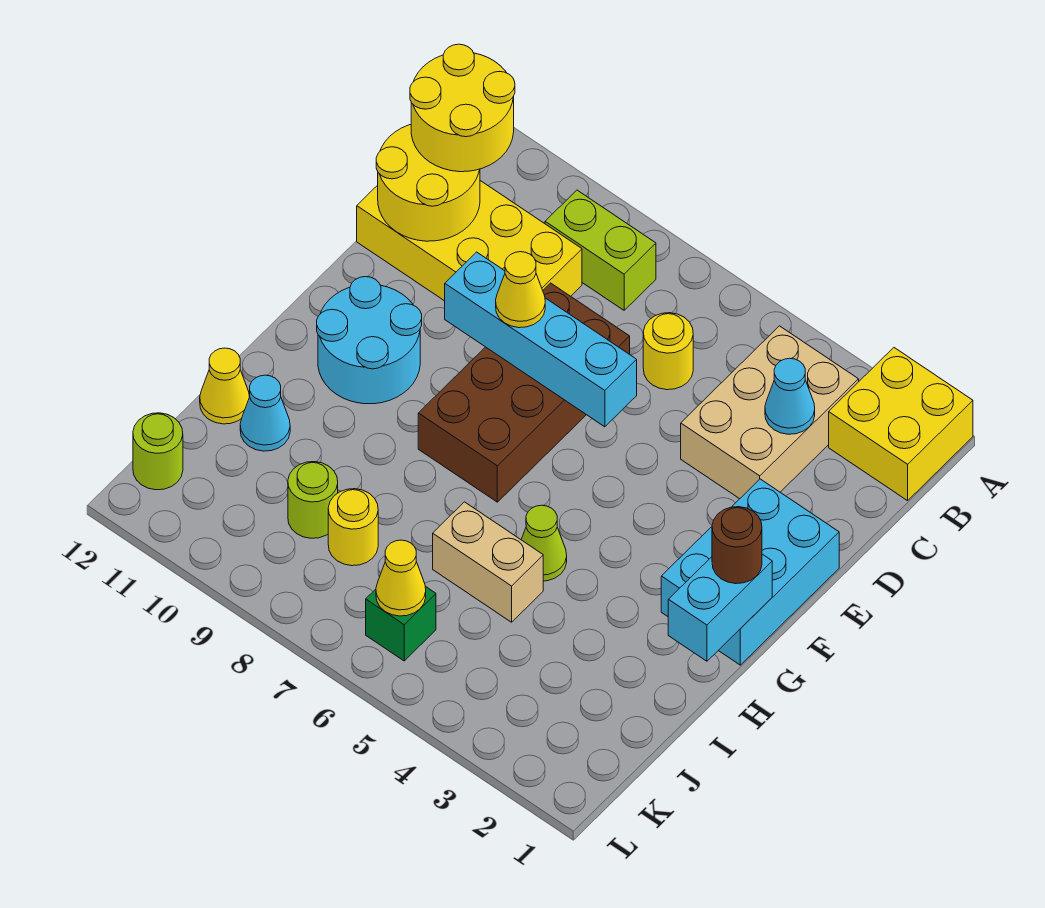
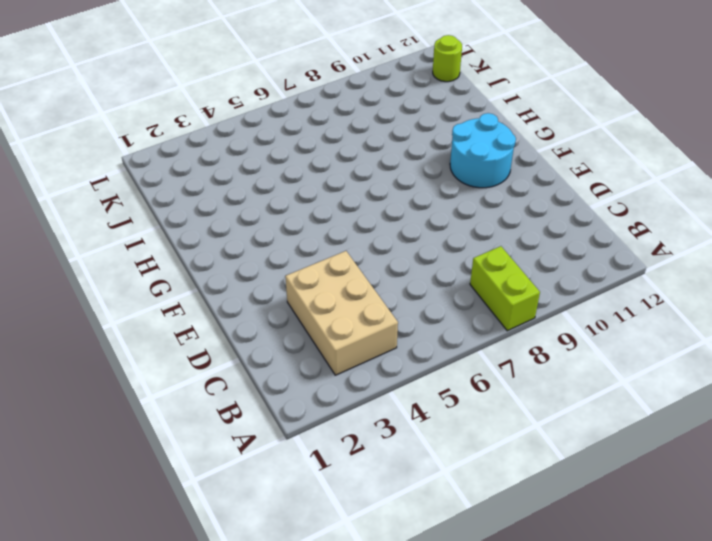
lime 1x2 brick [470,246,540,331] -> lime 1x2 brick turned to [545,190,656,310]
none -> yellow 2x2 brick [829,348,973,501]
none -> yellow 1x1 round brick [643,313,693,390]
none -> yellow 2x4 brick [357,181,582,301]

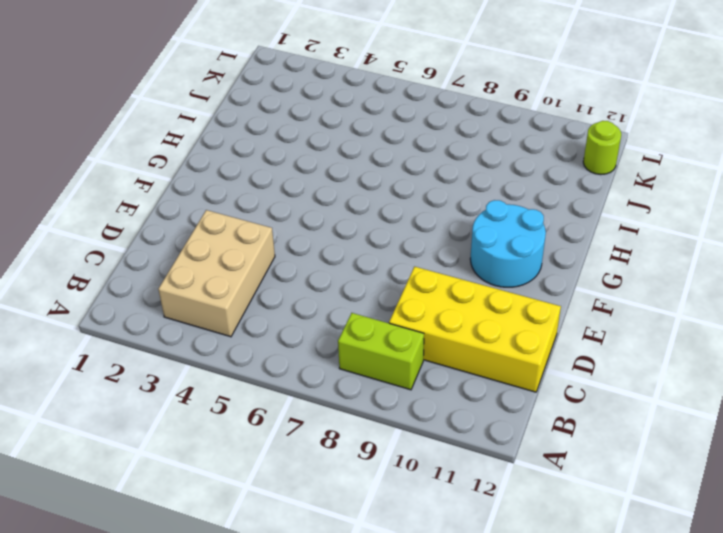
none -> yellow 2x2 brick [829,348,973,501]
none -> yellow 1x1 round brick [643,313,693,390]
none -> brown 2x4 brick [418,283,630,502]

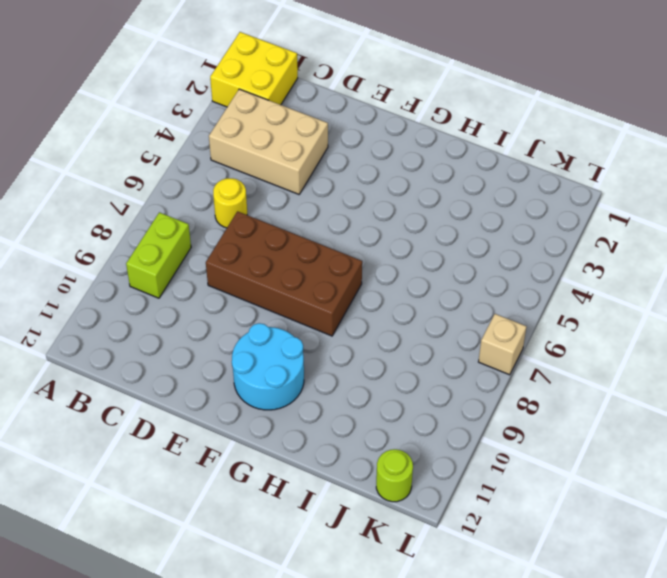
tan 1x1 brick [479,314,527,375] -> none
none -> yellow 2x4 brick [357,181,582,301]
none -> cyan 2x3 brick [661,479,839,665]
none -> lime 1x1 cone [521,505,567,581]

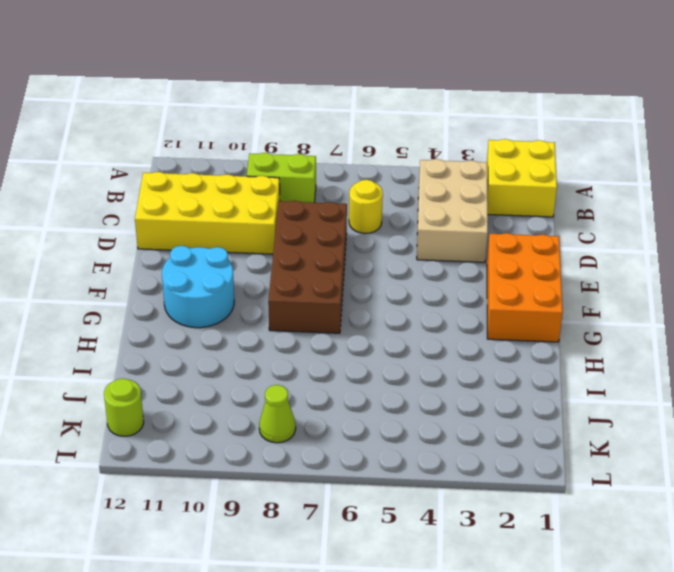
orange 2x3 brick [487,233,563,342] -> cyan 2x3 brick [661,479,839,665]
lime 1x1 cone [259,385,296,443] -> lime 1x1 cone moved to [521,505,567,581]
none -> tan 1x2 brick [433,502,543,622]
none -> cyan 1x1 cone [240,375,290,451]
none -> yellow 1x1 cone [200,348,249,424]

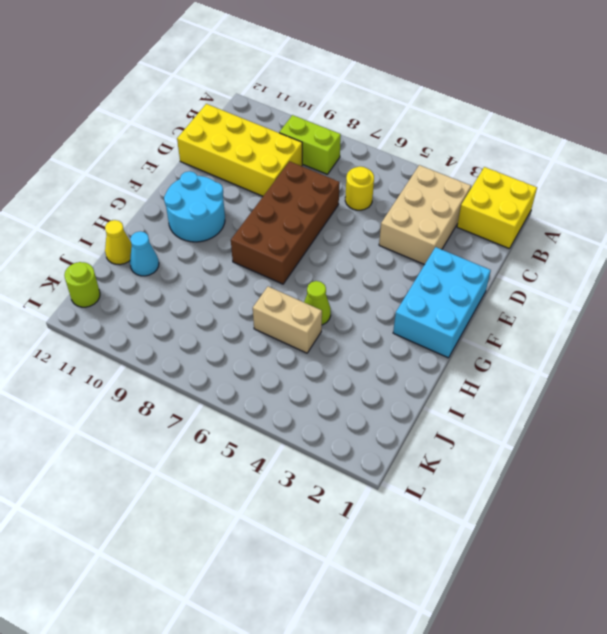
none -> yellow 1x1 round brick [328,489,378,566]
none -> lime 1x1 round brick [288,462,338,538]
none -> green 1x1 brick [366,586,436,661]

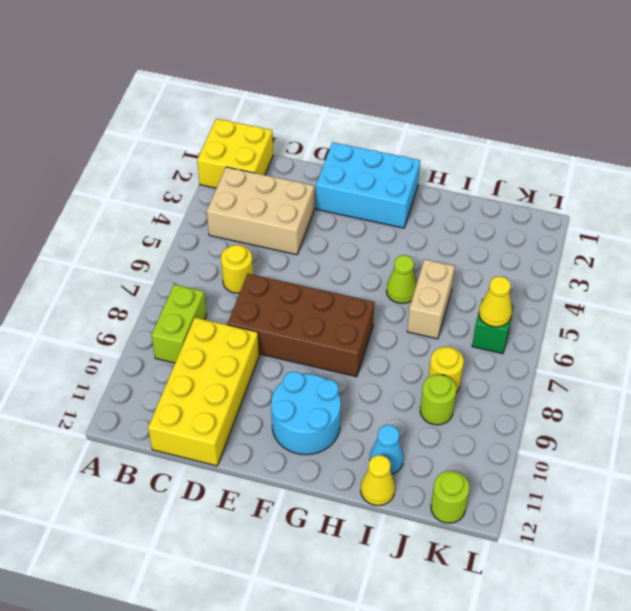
none -> cyan 1x1 cone [765,358,815,434]
none -> yellow 2x2 round brick [376,125,480,241]
none -> cyan 1x4 brick [445,252,637,427]

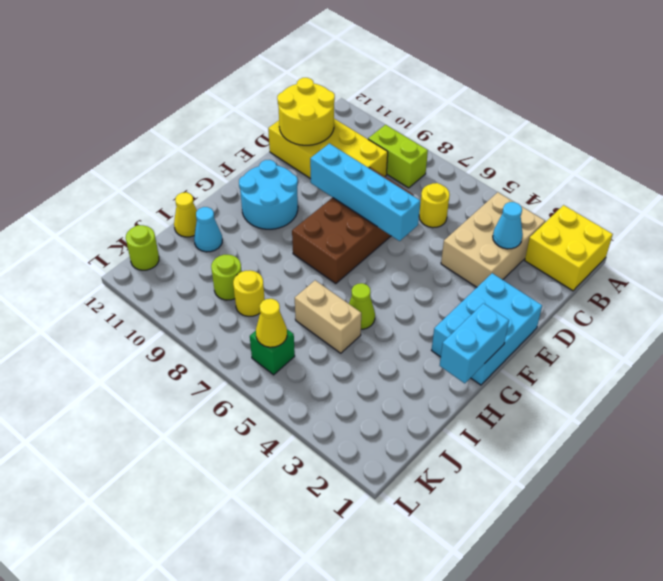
none -> yellow 2x2 round brick [410,44,515,172]
none -> yellow 1x1 cone [496,252,545,328]
none -> brown 1x1 round brick [712,507,762,584]

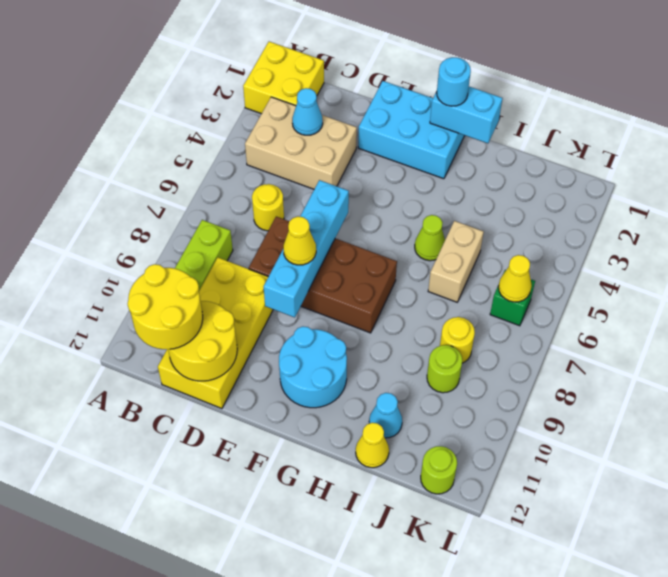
cyan 1x1 round brick [437,57,471,106] -> brown 1x1 round brick [712,507,762,584]

